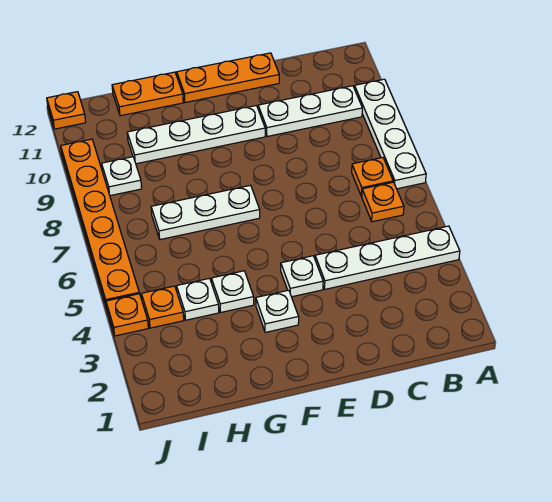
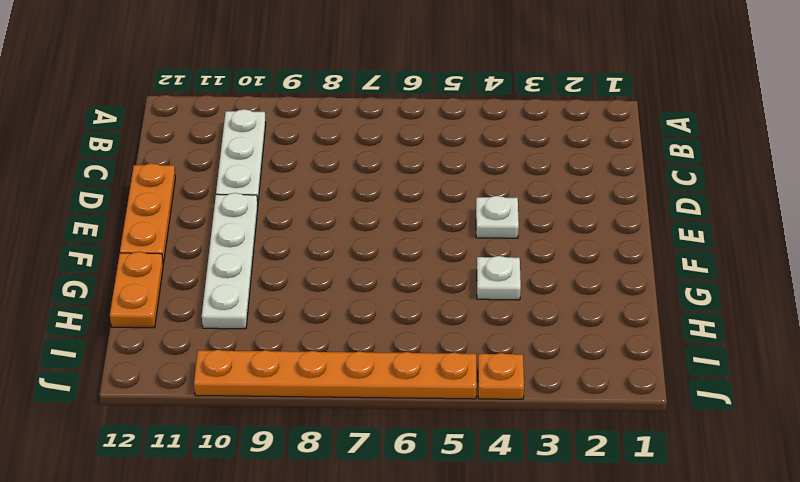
none -> white 1x4 plate [315,226,460,289]
none -> white 1x4 plate [354,79,426,189]
none -> orange 1x1 plate [362,182,404,222]

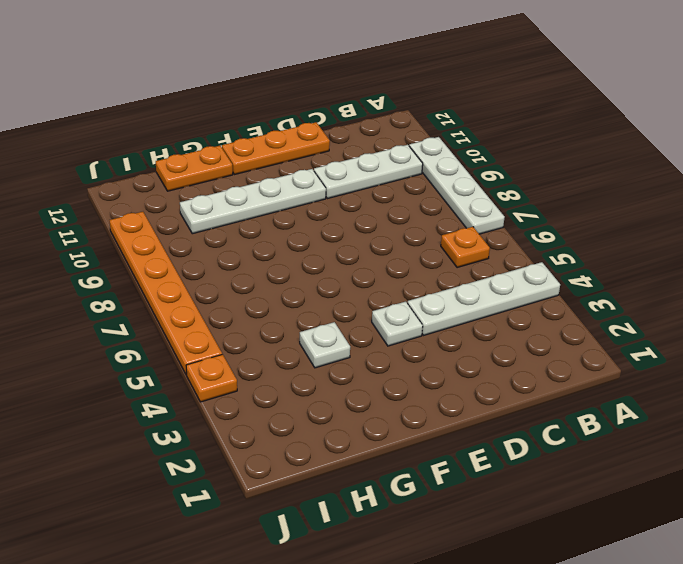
none -> orange 1x1 plate [352,157,393,196]
none -> white 1x1 plate [256,290,299,332]
none -> white 1x3 plate [151,185,260,240]

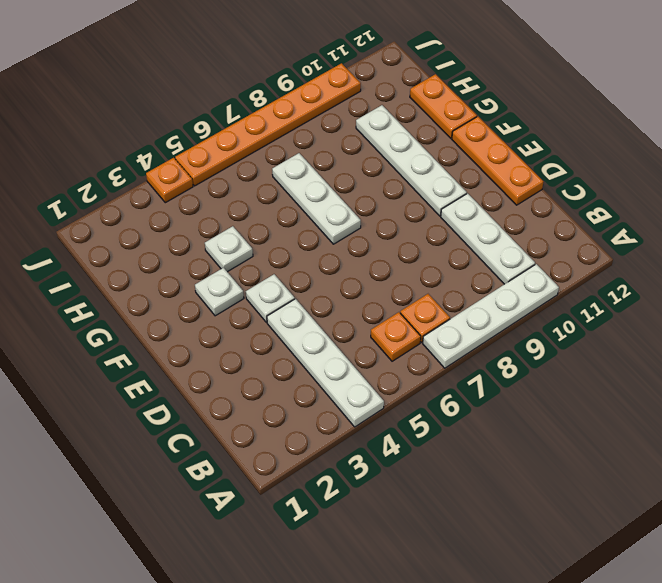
none -> white 1x1 plate [177,278,219,320]
none -> orange 1x1 plate [141,286,184,328]
none -> white 1x1 plate [102,157,142,196]

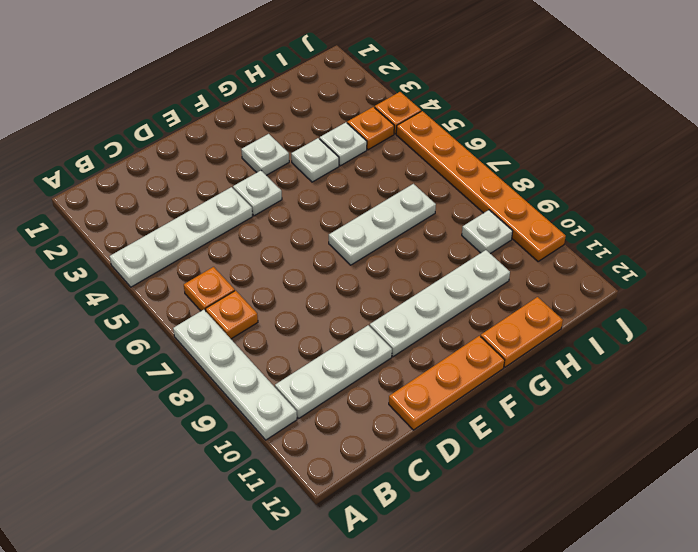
none -> orange 1x1 plate [47,92,86,129]

